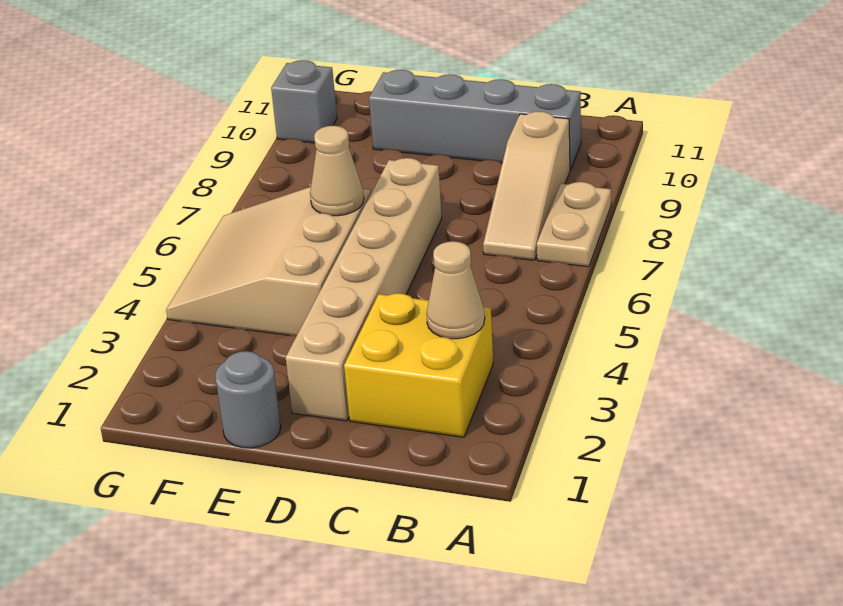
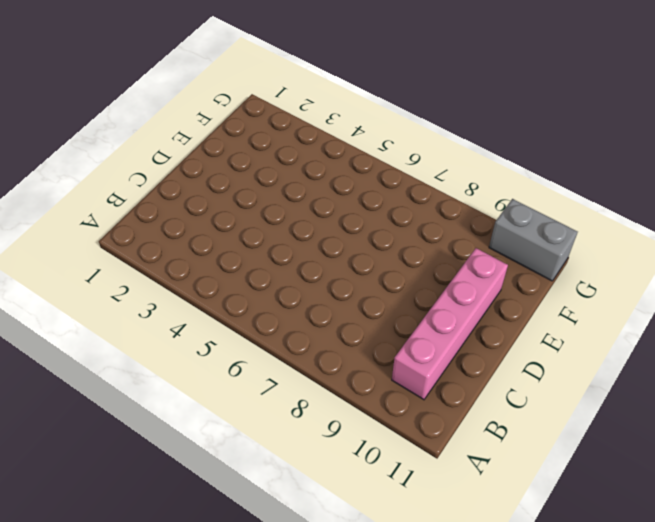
pink 1x4 brick [392,248,508,400] -> grey 1x4 brick [369,70,581,170]
grey 1x2 brick [489,199,577,281] -> grey 1x1 brick [271,60,337,143]
none -> tan 1x2 plate [537,182,611,267]
none -> yellow 2x2 brick [344,293,493,437]

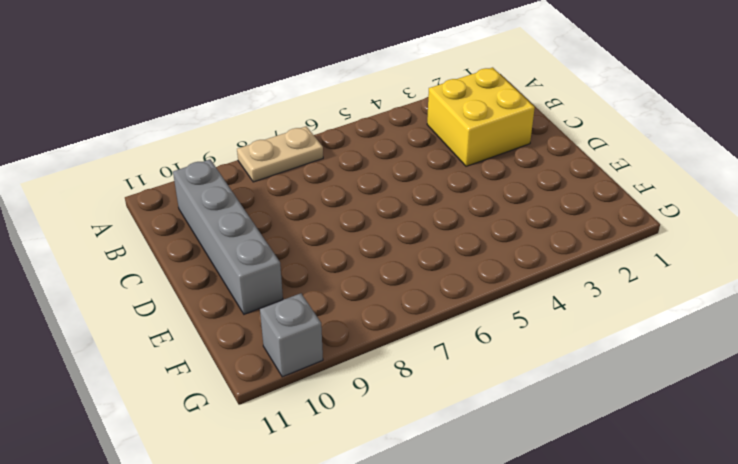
none -> tan 1x3 slope [483,111,570,260]
none -> tan 1x6 brick [286,158,442,421]

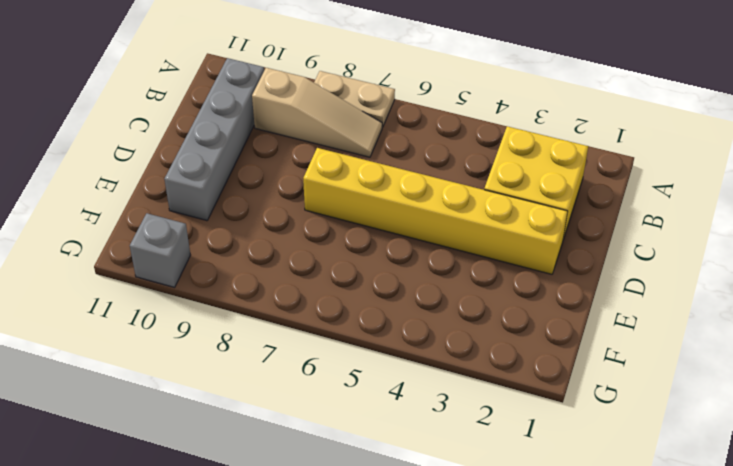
yellow 1x6 brick [303,148,568,274] -> tan 1x6 brick [286,158,442,421]
none -> grey 1x1 round brick [215,351,281,448]
none -> tan 3x3 slope [166,187,371,336]

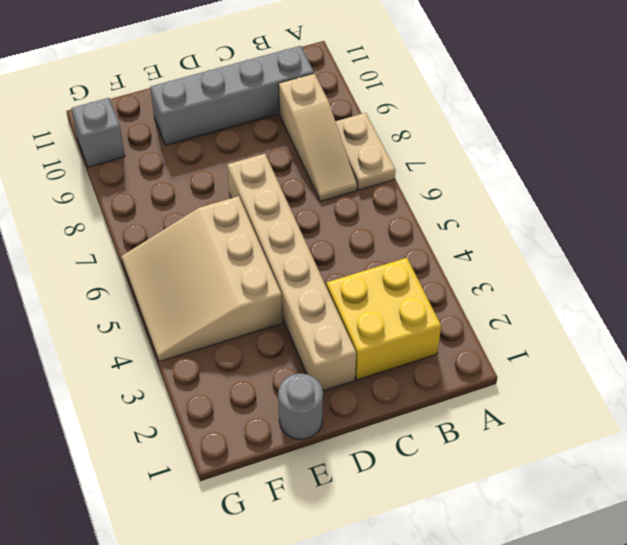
none -> tan 1x1 cone [426,241,485,339]
none -> tan 1x1 cone [310,126,364,216]

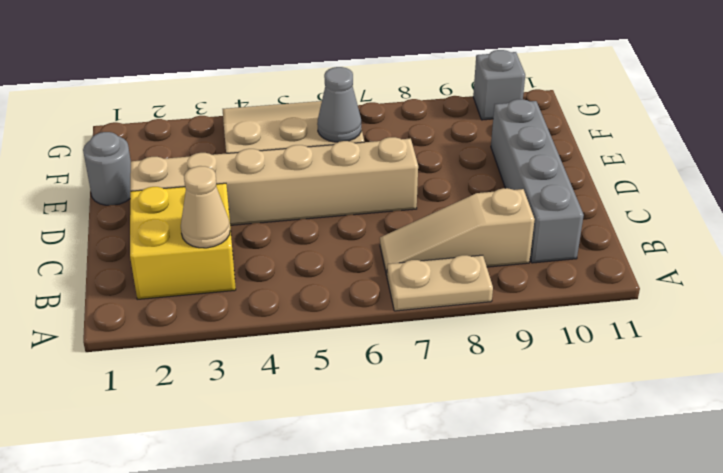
grey 1x1 cone [317,67,361,142] -> tan 1x1 cone [310,126,364,216]

